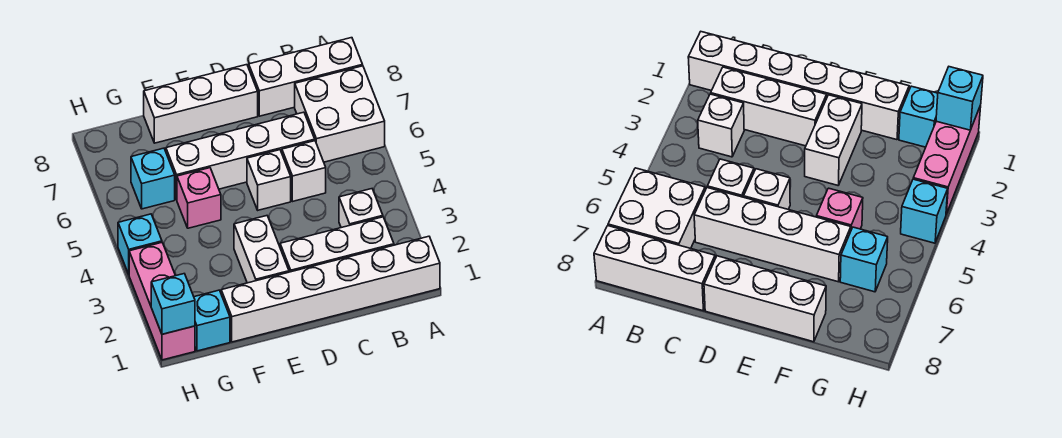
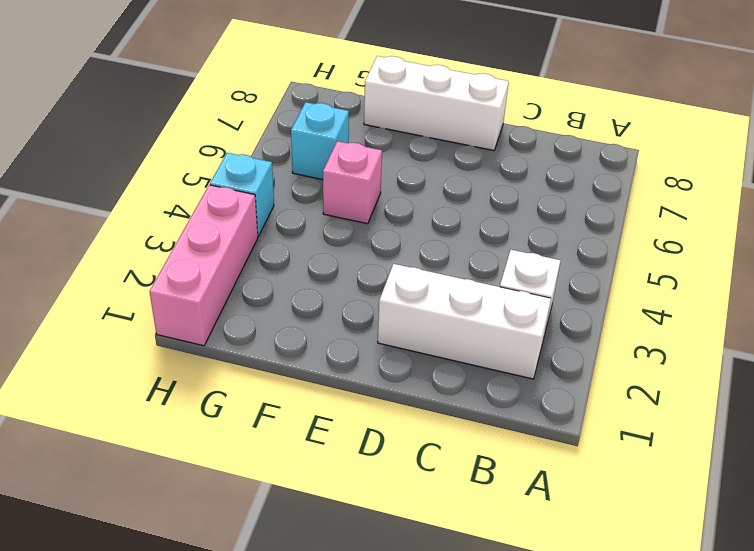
none -> white 1x6 brick [221,236,440,342]
none -> white 2x2 brick [295,66,385,162]
none -> white 1x3 brick [249,38,363,116]

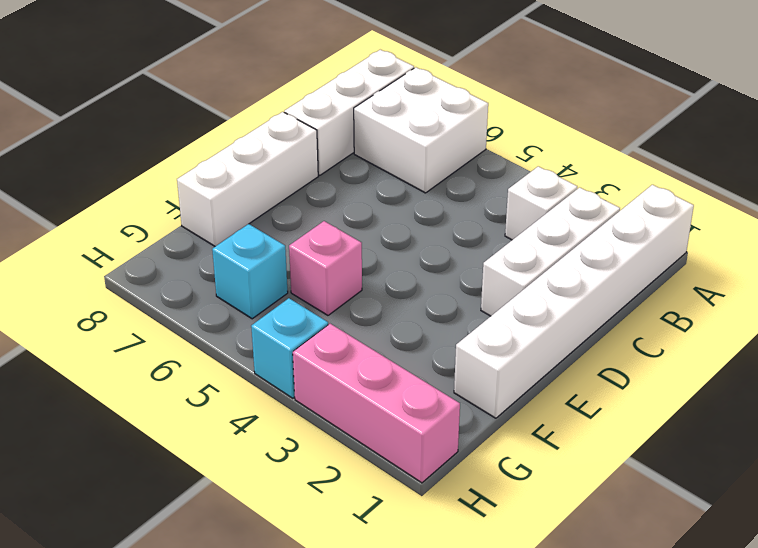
none -> white 1x1 brick [282,141,326,201]
none -> white 1x4 brick [166,112,315,200]
none -> white 1x1 brick [247,150,291,210]

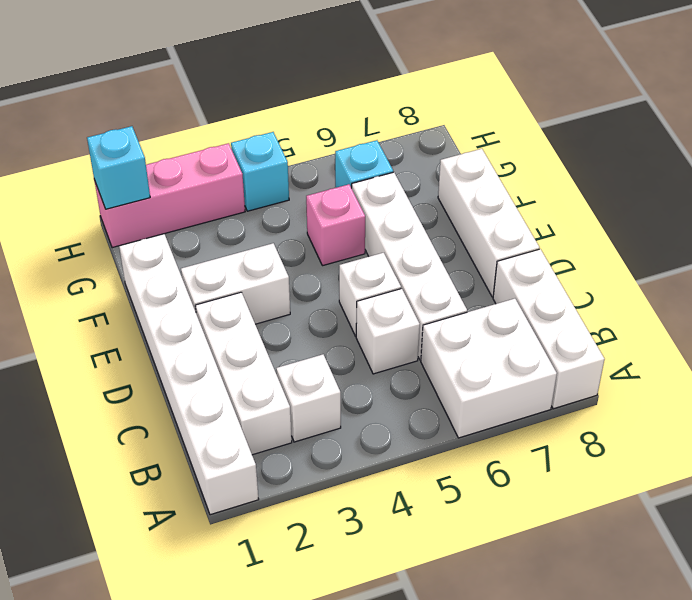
none -> cyan 1x1 brick [194,290,230,351]

